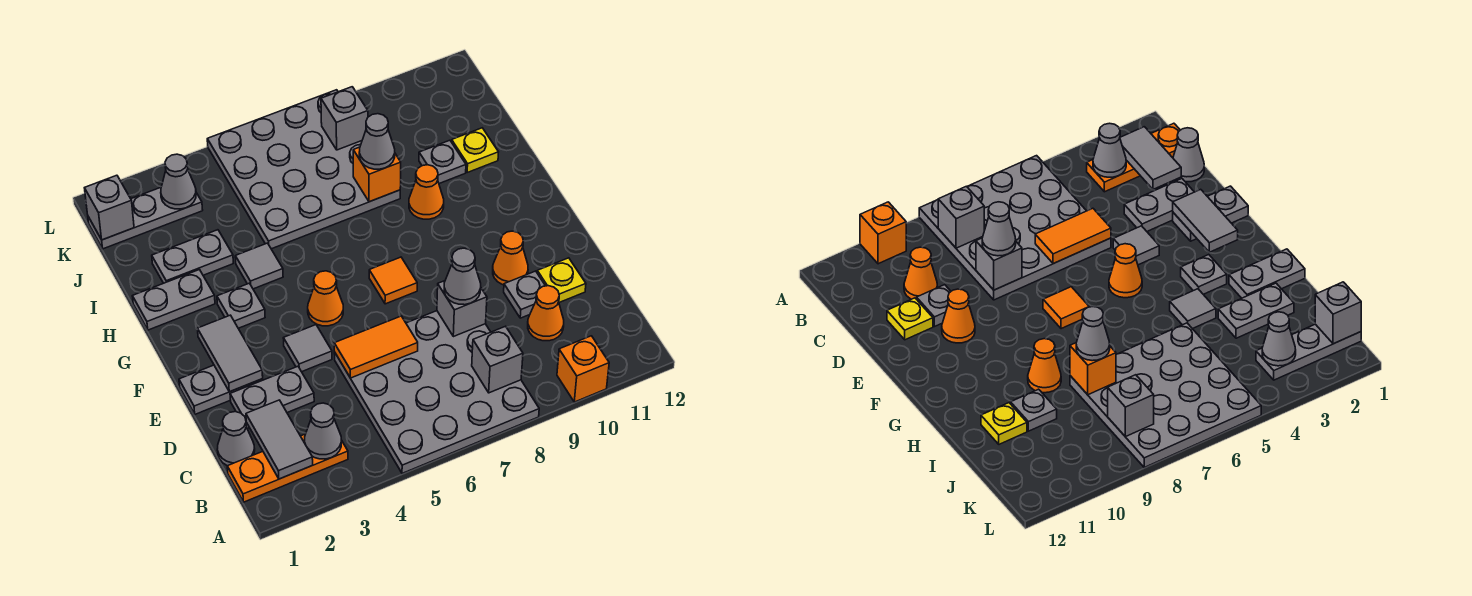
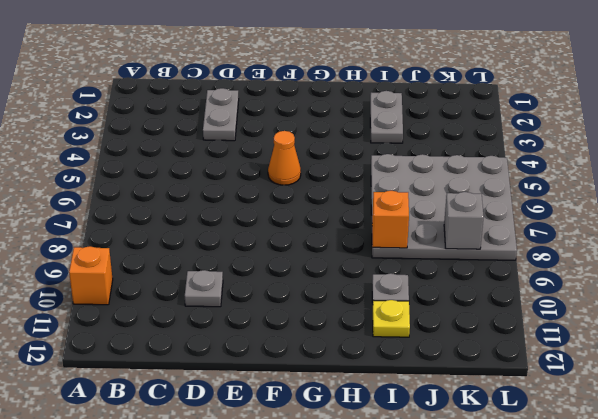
none -> grey 4x4 plate [334,311,539,473]
none -> orange 1x3 plate [227,434,348,502]
none -> grey 1x1 cone [217,412,255,466]
none -> orange 1x1 cone [528,286,564,341]

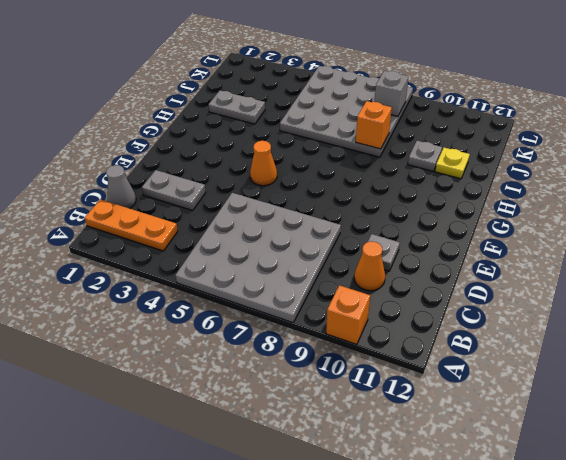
none -> yellow 1x1 plate [537,258,586,303]
none -> grey 1x2 plate [179,365,263,414]
none -> grey 1x1 tile [283,325,332,372]
none -> orange 1x1 cone [493,231,528,285]

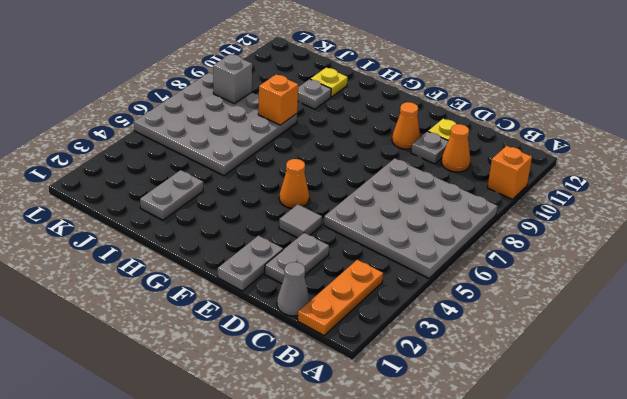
none -> orange 1x1 tile [369,257,417,304]
none -> grey 1x1 plate [217,283,265,328]
none -> grey 1x2 plate [132,270,215,330]
none -> grey 1x1 tile [235,243,283,289]

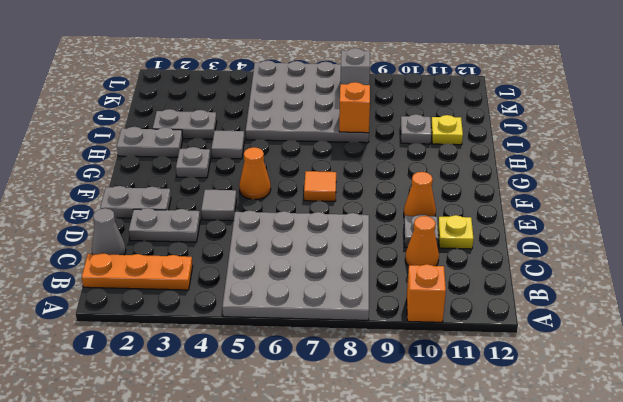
none -> orange 1x1 cone [409,165,444,219]
none -> grey 1x3 plate [88,187,203,249]
none -> grey 1x2 tile [246,400,313,479]
none -> grey 1x1 cone [305,403,342,459]

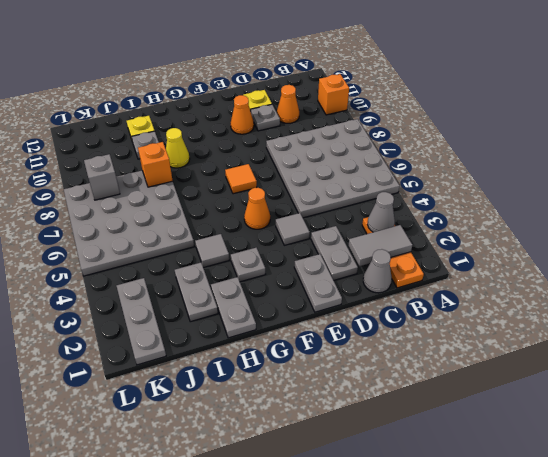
yellow 1x1 cone [166,128,190,168] -> orange 1x1 cone [409,165,444,219]
none -> grey 1x1 brick [472,326,523,393]
none -> orange 1x2 tile [334,316,418,378]
none -> grey 1x1 brick [437,281,487,337]
none -> grey 1x2 tile [198,315,263,392]

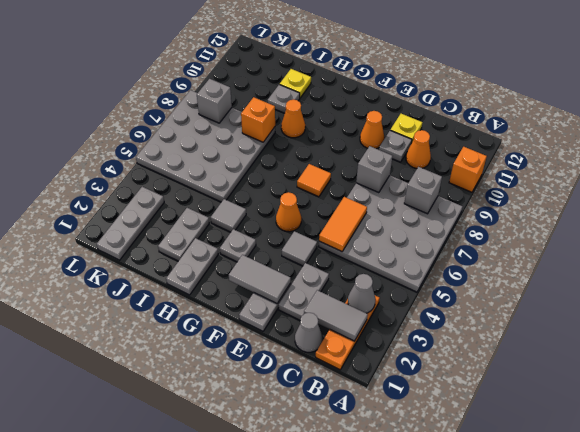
none -> grey 1x1 brick [85,175,134,240]
none -> grey 1x1 cone [161,154,196,209]
none -> grey 1x1 cone [444,248,481,305]
none -> grey 1x1 cone [359,114,395,169]

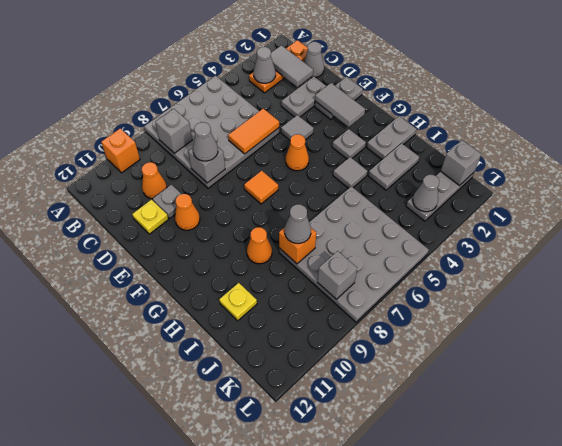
none -> grey 1x1 plate [419,140,466,184]

